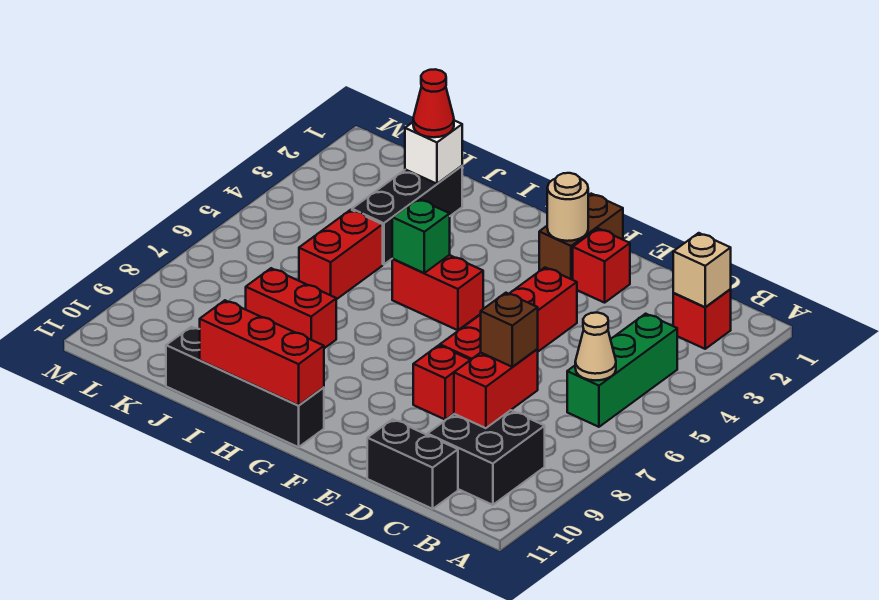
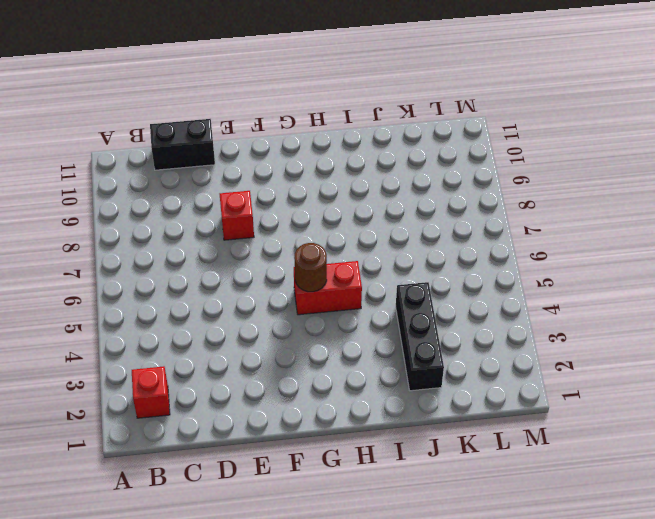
brown 1x1 round brick [294,243,327,292] -> none
none -> green 1x3 brick [567,314,677,427]
none -> black 2x2 brick [427,410,545,505]
none -> red 1x1 brick [573,228,630,303]

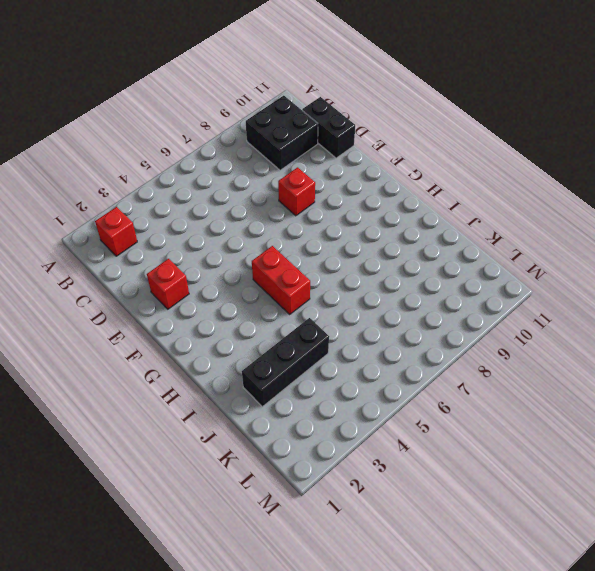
none -> green 1x3 brick [567,314,677,427]
none -> red 1x4 brick [440,268,577,360]
none -> brown 1x2 brick [539,194,623,280]

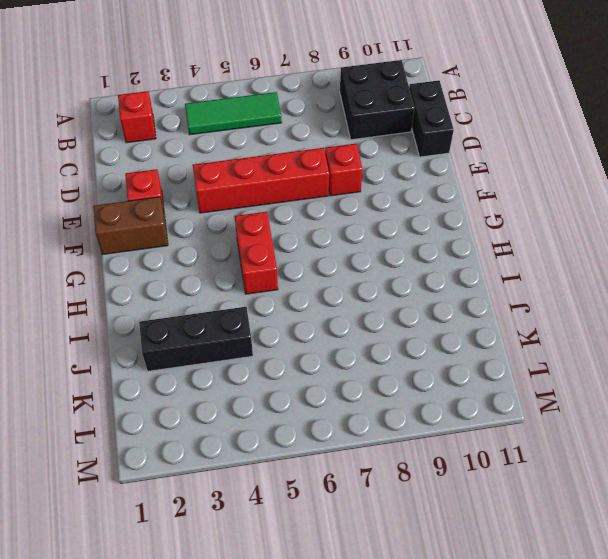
green 1x3 tile [185,92,282,135] -> green 1x3 brick [567,314,677,427]
none -> black 1x4 brick [166,327,324,447]
none -> red 1x2 brick [246,268,336,348]
none -> red 1x2 brick [299,210,383,299]

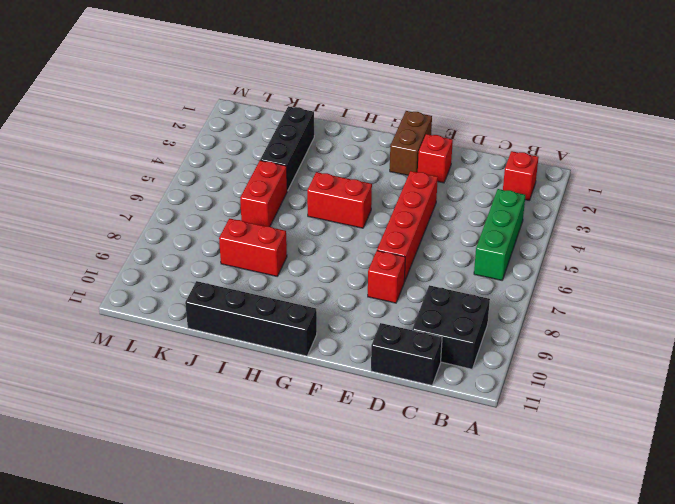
none -> tan 1x1 brick [673,233,731,307]
none -> tan 1x1 cone [575,313,616,380]
none -> red 1x2 brick [454,349,538,428]

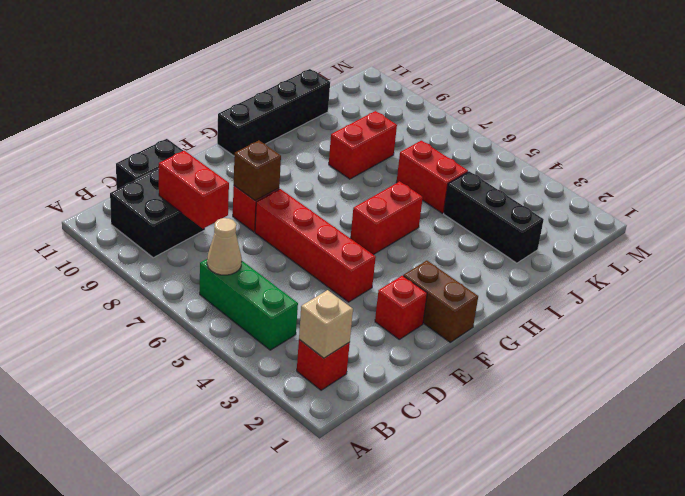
brown 1x1 brick [234,141,281,201] -> brown 1x1 brick moved to [481,293,538,367]
none -> tan 1x1 round brick [547,173,588,241]
none -> red 1x3 brick [200,300,324,405]
none -> green 1x1 brick [392,199,450,273]

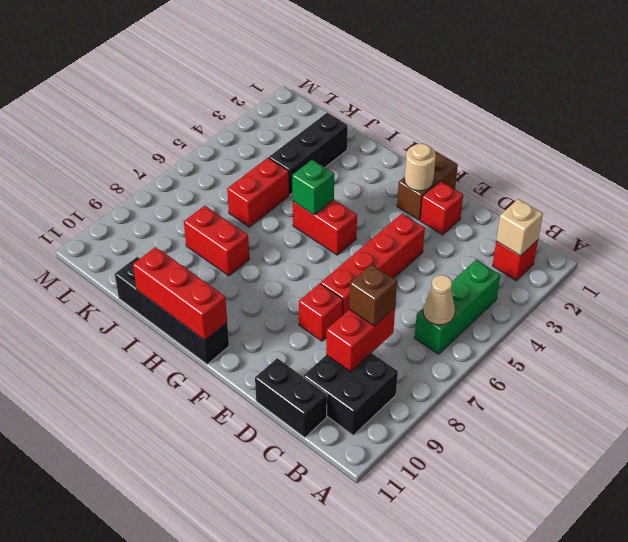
none -> white 1x1 brick [405,120,462,184]
none -> red 1x1 cone [413,69,454,137]

